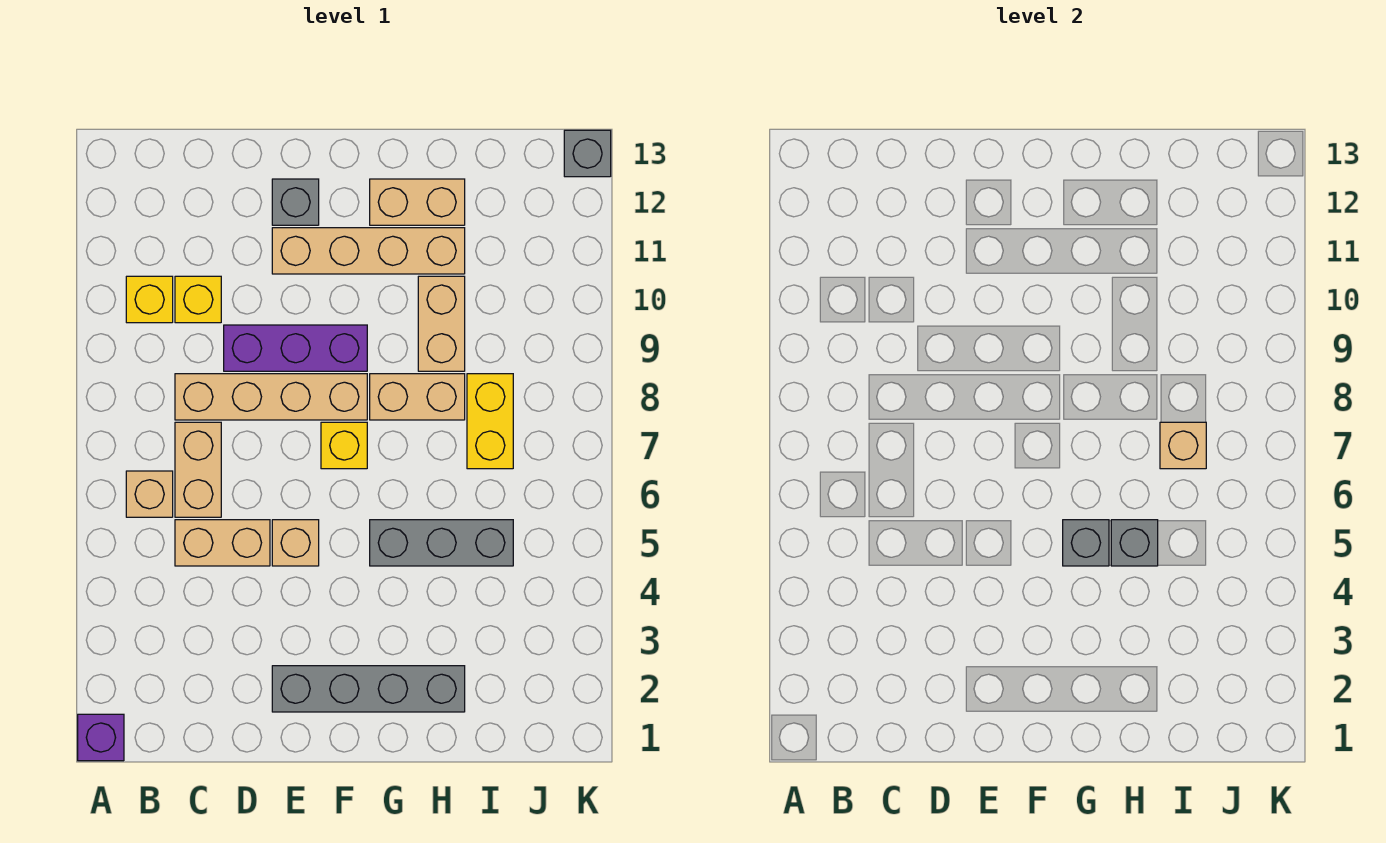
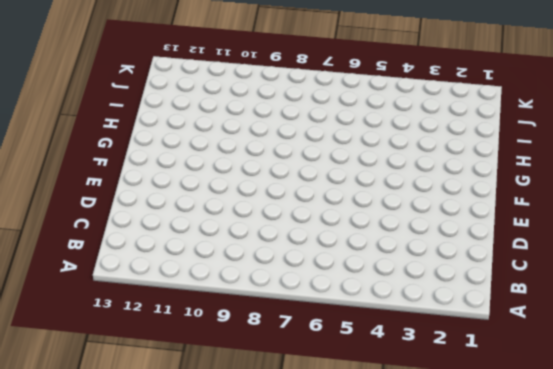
none -> purple 1x1 brick [78,714,124,761]
none -> tan 1x1 brick [126,471,173,517]
none -> yellow 1x1 brick [126,276,173,323]

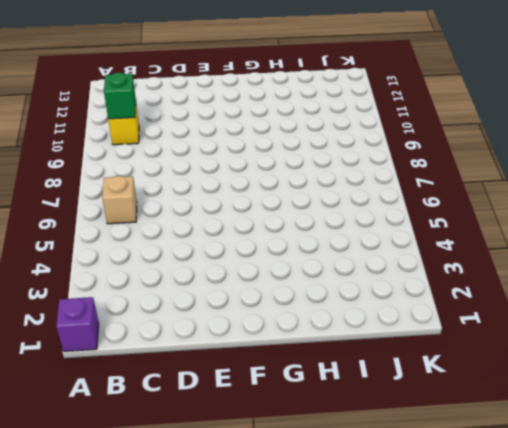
green 1x1 brick [104,73,136,119] -> none
none -> tan 1x2 brick [175,520,270,566]
none -> tan 1x2 brick [175,422,221,517]
none -> tan 1x4 brick [175,374,367,420]

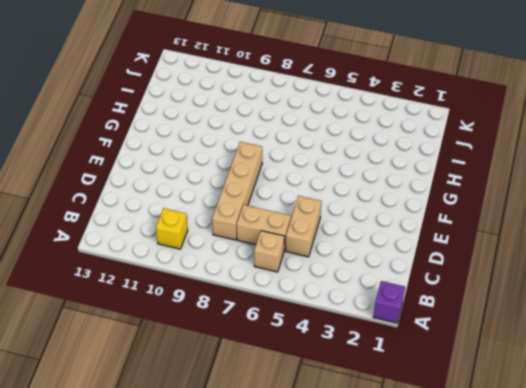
none -> yellow 1x1 brick [175,276,221,323]
none -> purple 1x3 brick [224,325,367,371]
none -> grey 1x4 brick [272,666,465,712]

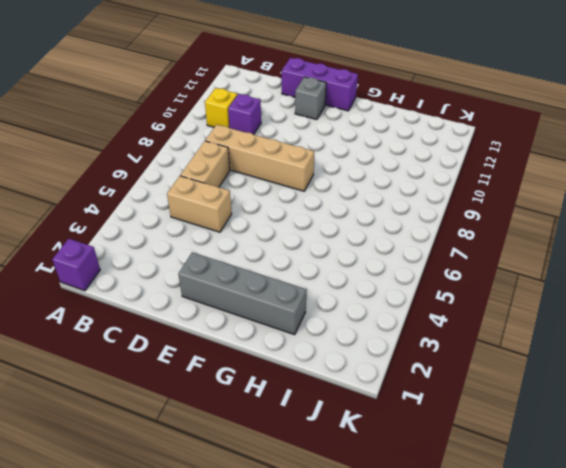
purple 1x1 brick [228,94,261,135] -> yellow 1x1 brick [175,276,221,323]
purple 1x3 brick [282,58,358,111] -> purple 1x3 brick moved to [224,325,367,371]
none -> tan 1x1 brick [126,471,173,517]
none -> tan 1x1 brick [272,520,319,566]
none -> tan 1x4 brick [272,228,465,274]

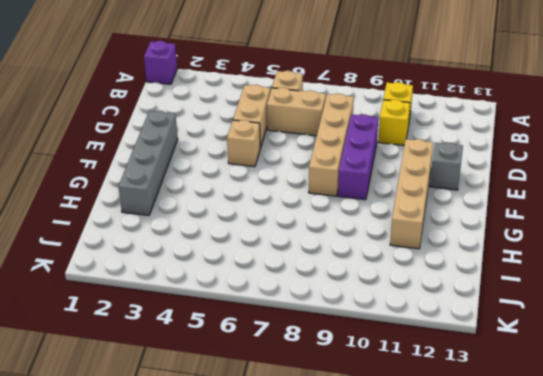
none -> yellow 1x1 brick [321,422,367,469]
none -> grey 1x3 brick [370,520,513,566]
none -> tan 1x2 brick [370,374,465,420]

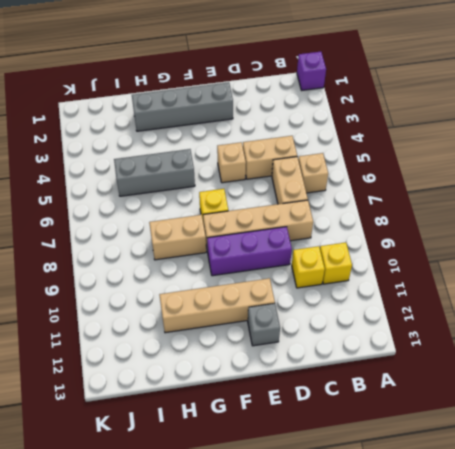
none -> tan 1x2 brick [370,179,465,225]
none -> tan 1x2 brick [418,276,465,371]
none -> yellow 1x2 brick [467,374,513,469]

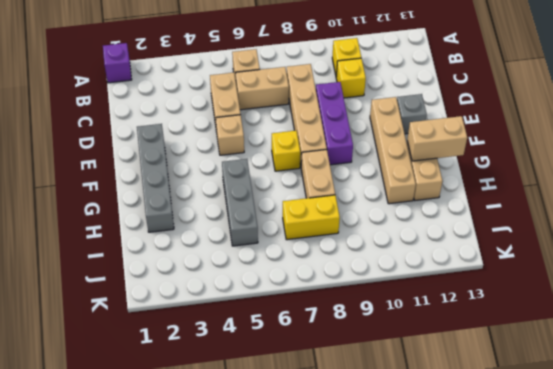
tan 1x2 brick [407,116,467,161] -> tan 1x2 brick moved to [418,276,465,371]
none -> grey 1x1 brick [564,130,611,177]
none -> grey 1x1 brick [1063,520,1109,566]
none -> grey 1x1 brick [1111,520,1158,566]

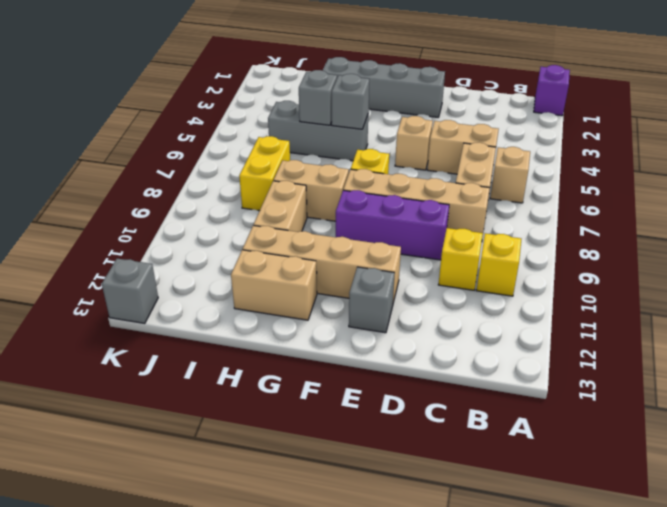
none -> tan 1x1 brick [1160,422,1206,469]

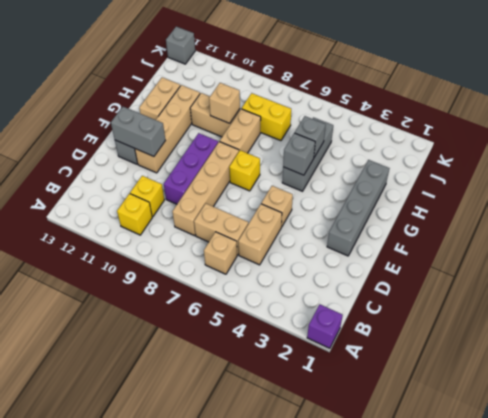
grey 1x2 brick [111,107,166,157] -> none
tan 1x1 brick [209,83,240,123] -> tan 1x1 brick moved to [1160,422,1206,469]

